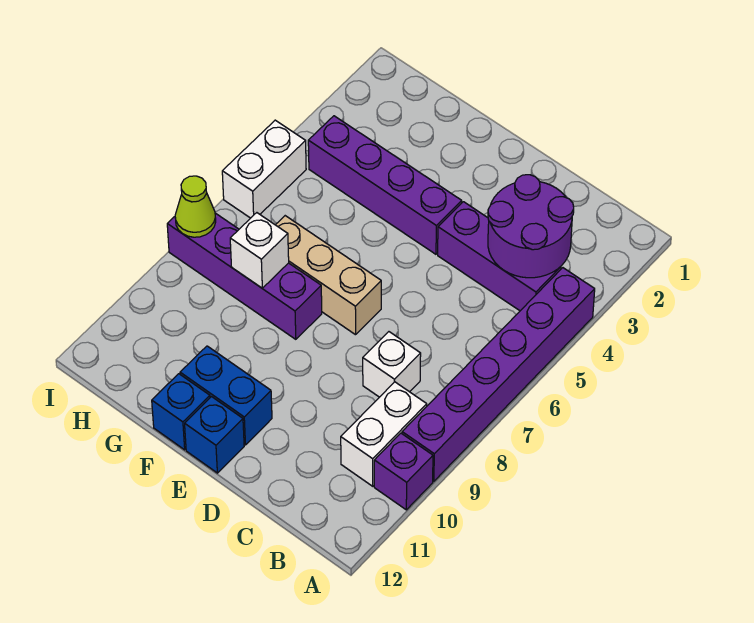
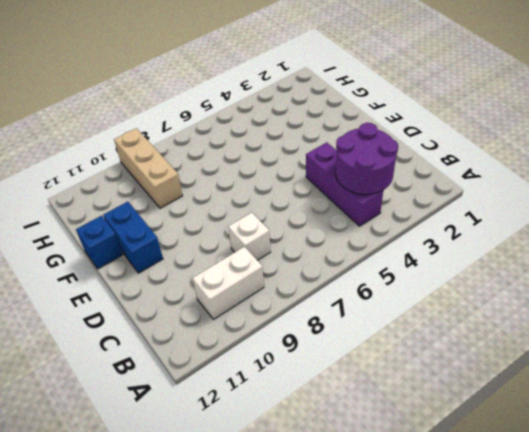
tan 1x3 brick [114,128,183,208] -> tan 1x3 brick moved to [276,216,381,335]
none -> purple 1x6 brick [402,268,595,481]
none -> purple 1x1 brick [374,433,433,510]
none -> purple 1x4 brick [308,116,462,254]

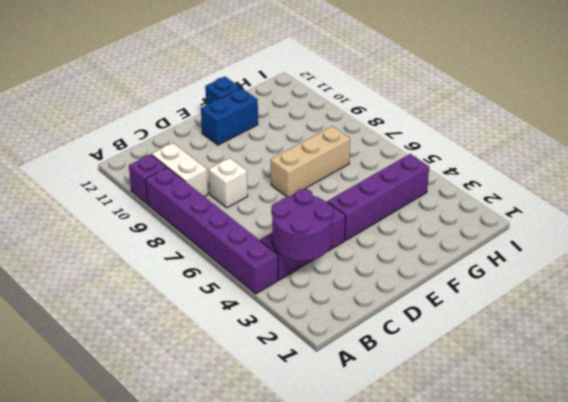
none -> blue 1x1 brick [185,397,244,473]
none -> purple 1x4 brick [167,213,322,339]
none -> white 1x2 brick [222,120,306,218]

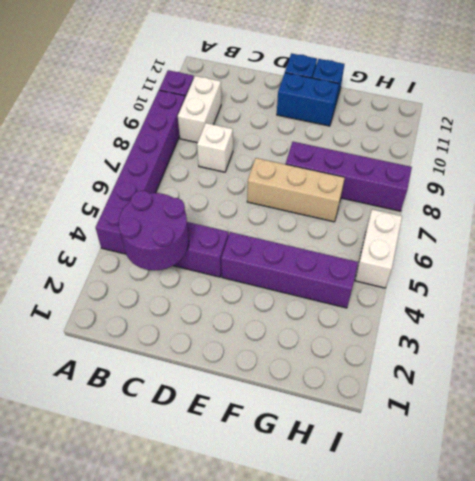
none -> white 1x1 brick [230,213,289,288]
none -> lime 1x1 cone [175,176,216,237]

